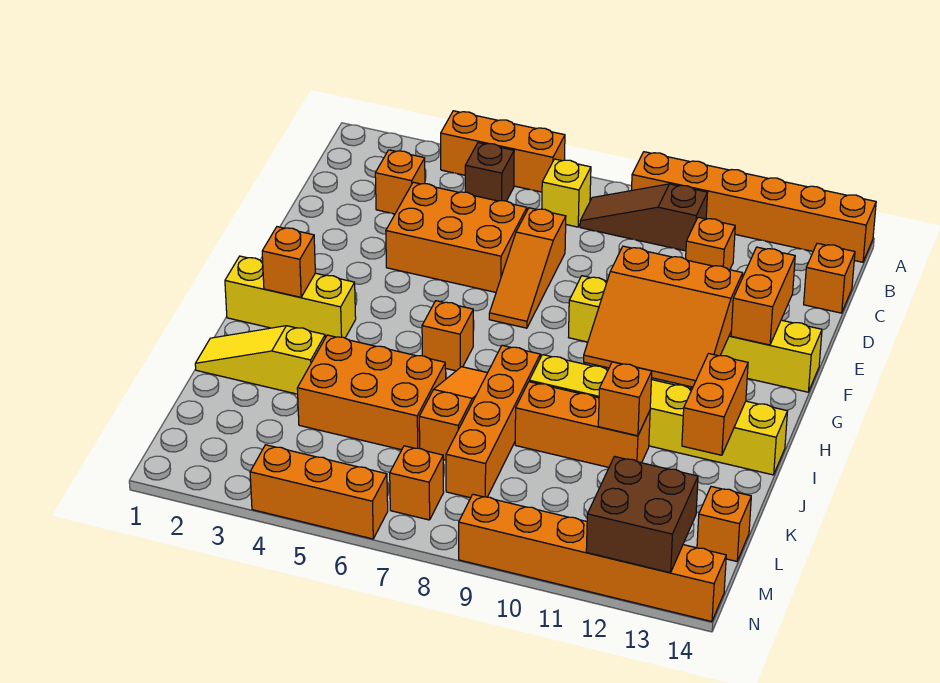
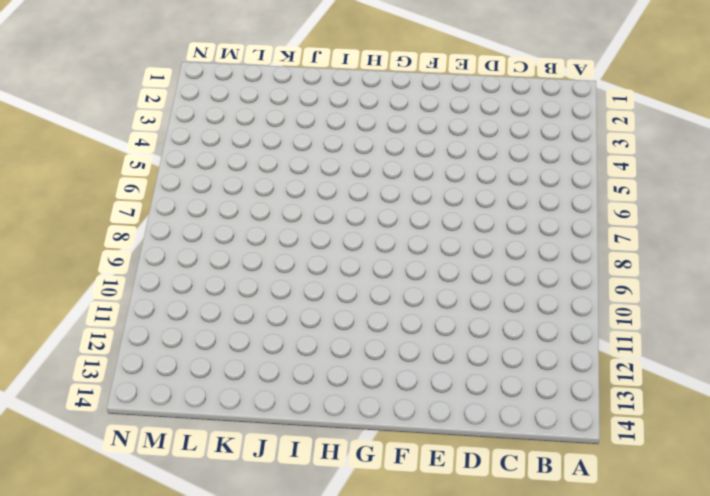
none -> orange 1x3 brick [441,111,565,192]
none -> orange 1x6 brick [632,152,876,262]
none -> brown 1x1 brick [465,143,514,201]

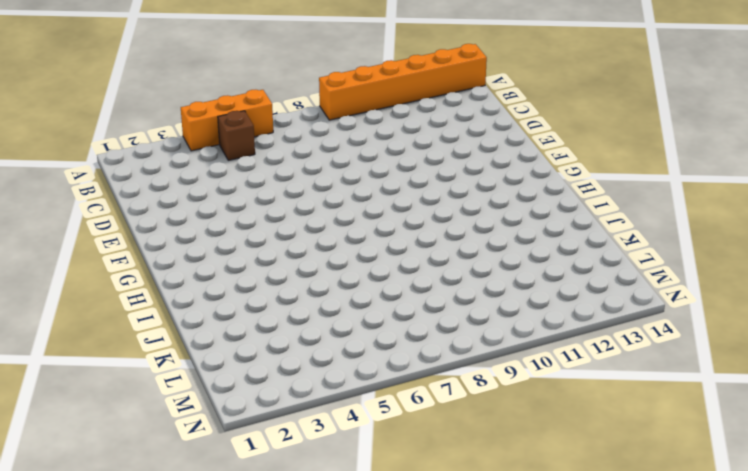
none -> yellow 1x1 brick [542,159,591,227]
none -> brown 1x3 slope [580,184,708,251]
none -> orange 1x1 brick [375,150,425,214]

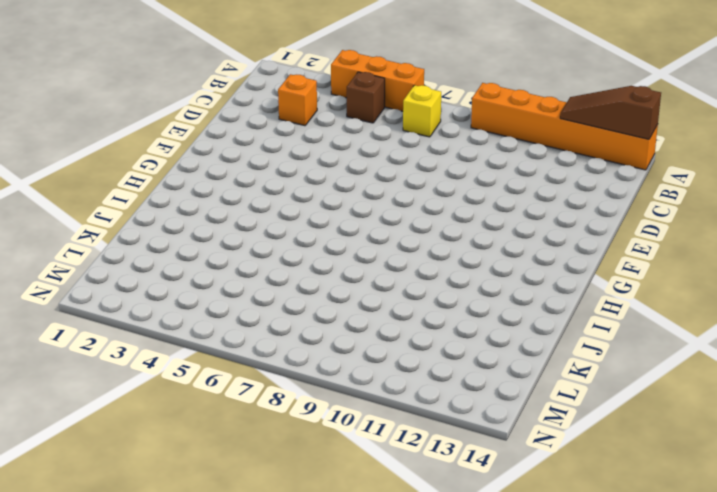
brown 1x3 slope [560,86,661,139] -> brown 1x3 slope moved to [580,184,708,251]
none -> orange 1x1 brick [686,217,735,270]
none -> orange 1x1 brick [804,243,855,313]
none -> orange 2x3 brick [386,182,527,292]

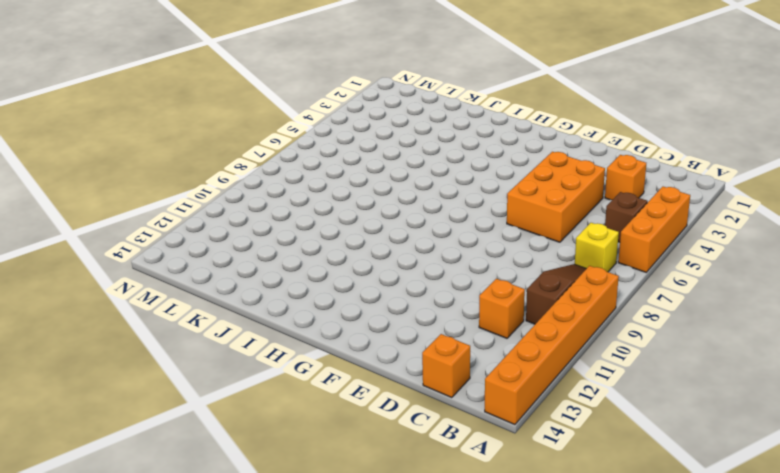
none -> orange 1x3 slope [489,208,566,328]
none -> yellow 1x6 brick [569,276,822,392]
none -> yellow 1x3 brick [225,256,356,338]

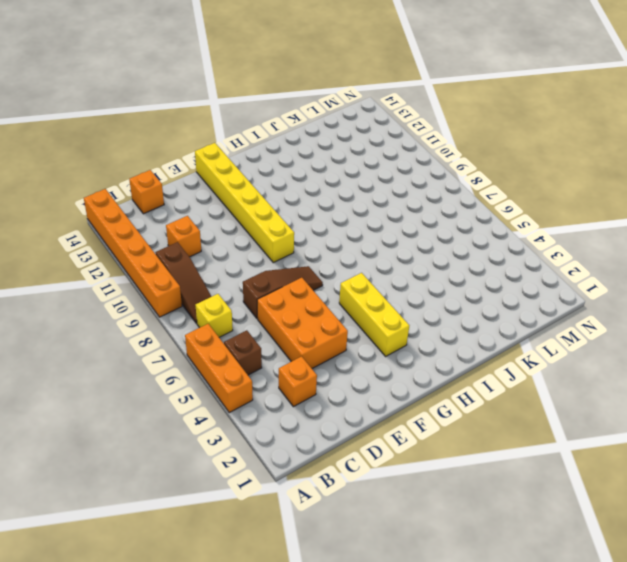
brown 1x3 slope [243,266,323,318] -> orange 1x3 slope [489,208,566,328]
yellow 1x3 brick [339,273,409,356] -> yellow 1x3 brick moved to [225,256,356,338]
none -> orange 1x1 brick [422,301,473,371]
none -> orange 1x3 slope [419,367,487,460]
none -> orange 1x4 brick [446,345,540,498]

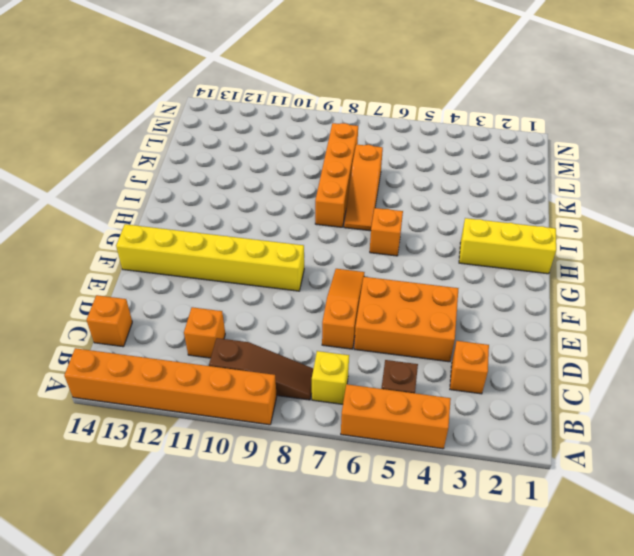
none -> yellow 1x6 brick [529,355,787,475]
none -> yellow 1x3 slope [195,326,325,394]
none -> orange 2x3 brick [297,335,446,450]

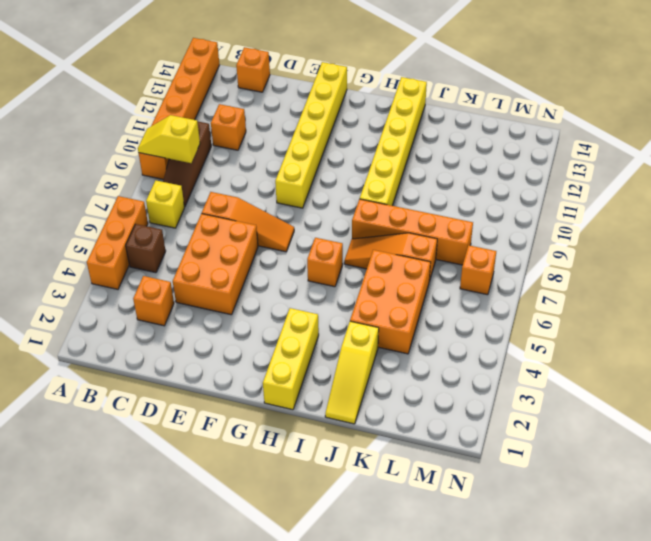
yellow 1x2 slope [138,115,200,163] -> none
none -> orange 1x3 brick [515,382,650,467]
none -> orange 1x1 brick [697,487,751,561]
none -> orange 1x3 brick [250,445,388,539]

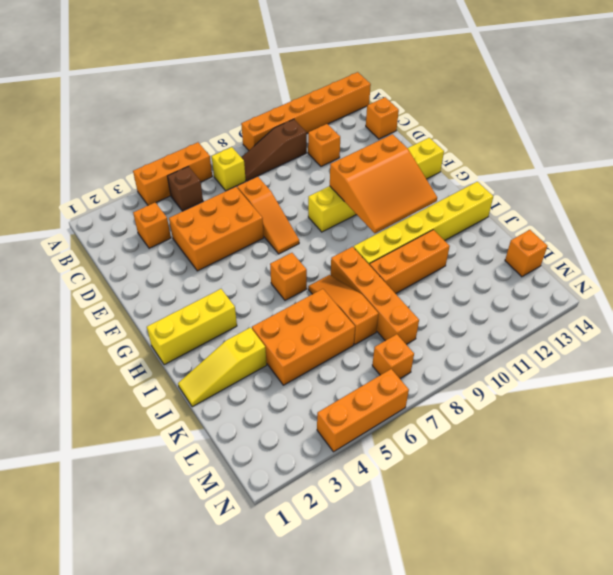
none -> orange 1x6 brick [459,494,726,621]
none -> orange 1x2 brick [731,247,795,345]
none -> orange 1x1 brick [262,227,315,297]

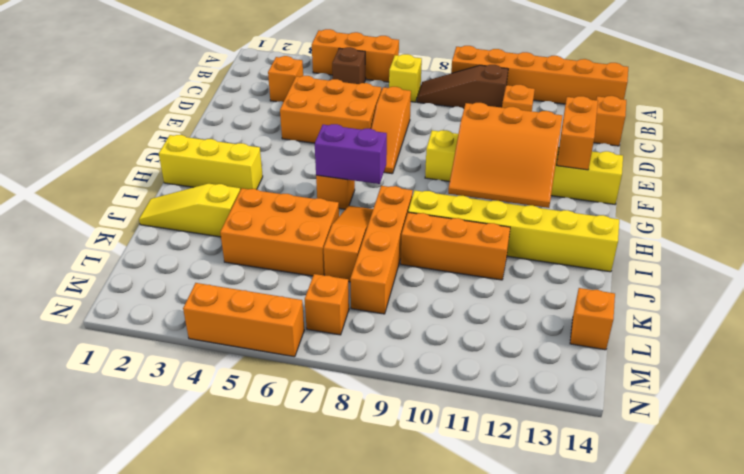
purple 1x2 brick [315,124,387,184] -> none
none -> orange 1x6 brick [459,494,726,621]
none -> orange 1x1 brick [262,227,315,297]
none -> orange 1x2 brick [682,354,748,455]

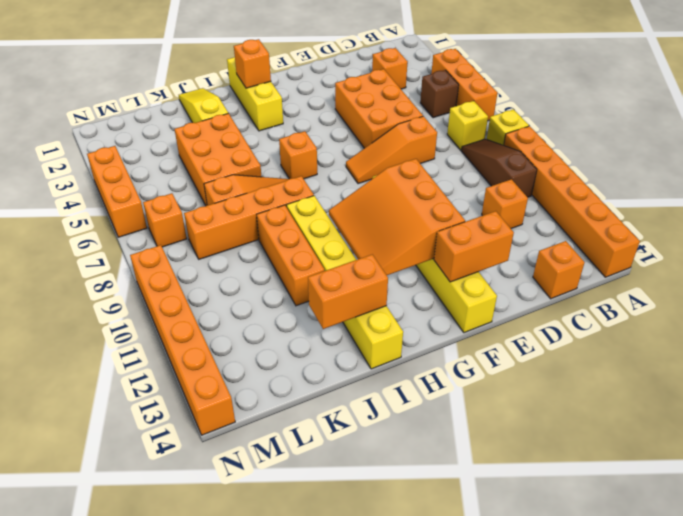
yellow 1x1 brick [487,109,529,145] -> none
none -> orange 1x1 brick [697,487,751,561]
none -> orange 1x1 brick [598,362,652,436]
none -> brown 2x2 brick [586,457,698,573]

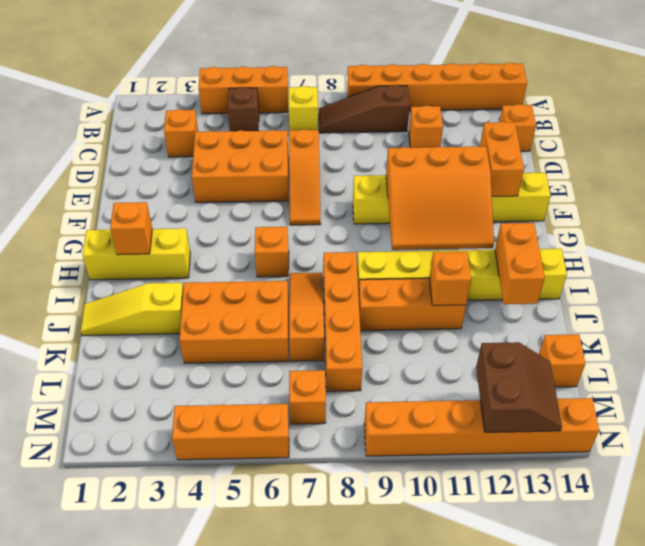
brown 2x2 slope [476,342,562,432] -> brown 2x2 brick [586,457,698,573]

